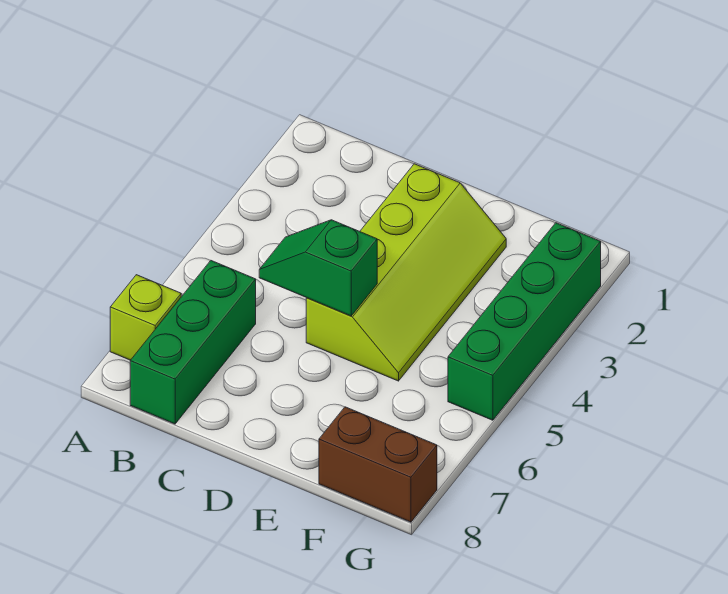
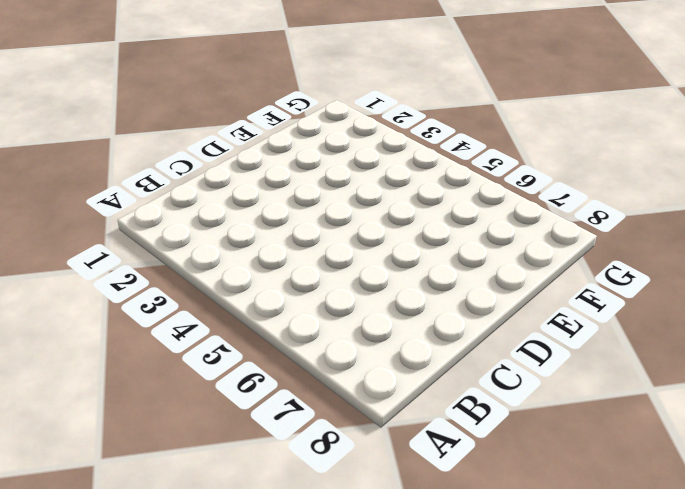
none -> lime 1x1 brick [110,275,181,360]
none -> green 1x3 brick [130,261,256,424]

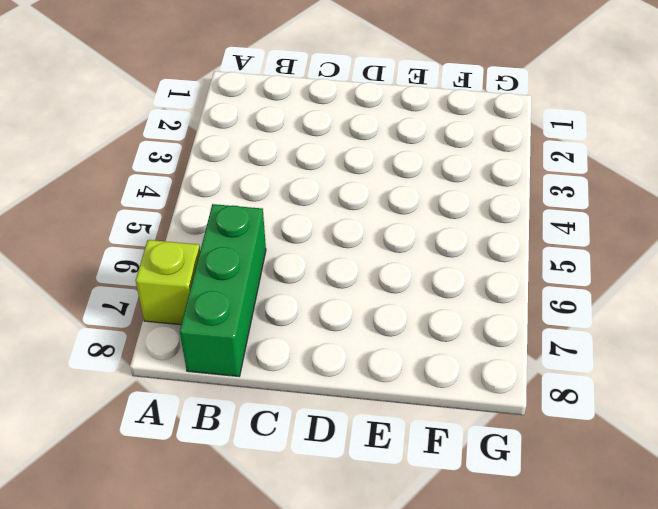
none -> lime 2x4 slope [306,164,506,381]
none -> brown 1x2 brick [319,407,437,522]

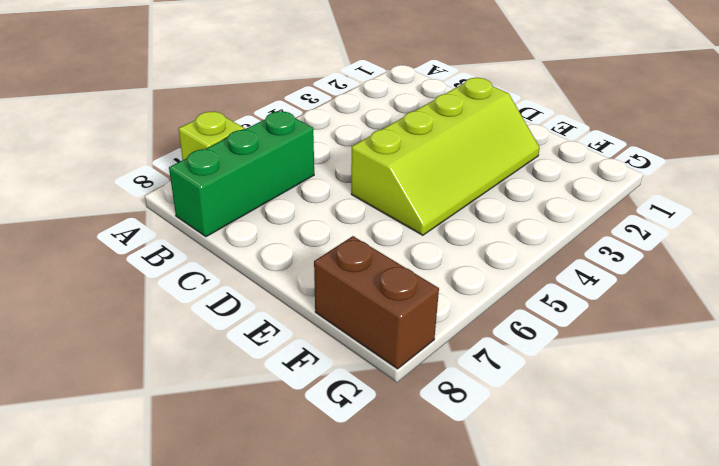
none -> green 1x4 brick [448,223,601,420]
none -> green 1x2 slope [259,220,377,316]

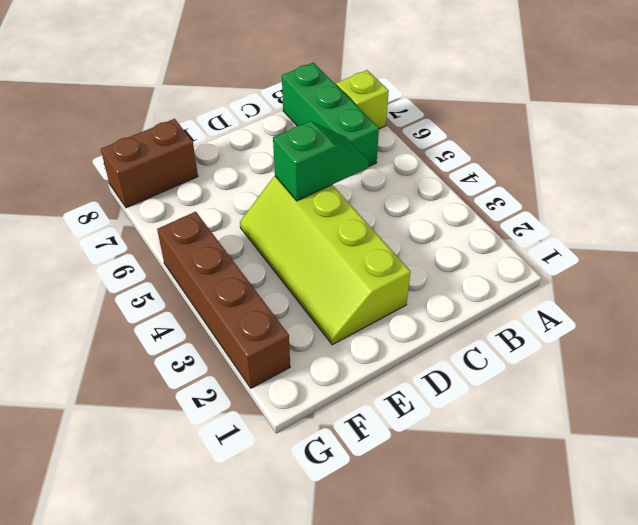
brown 1x4 brick [157,212,290,388] -> green 1x4 brick [448,223,601,420]

